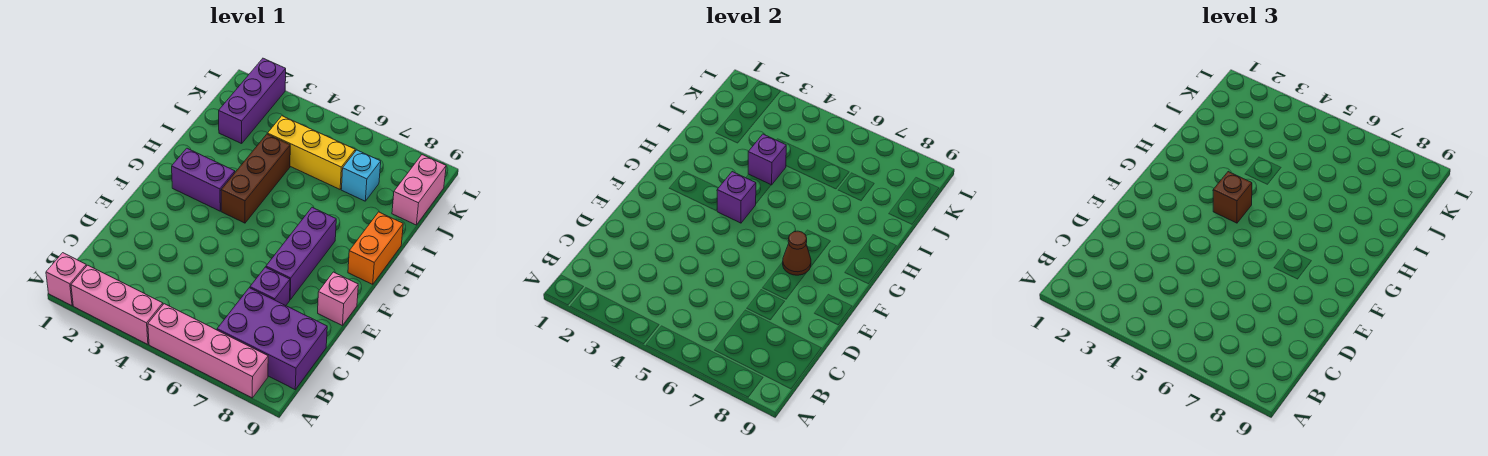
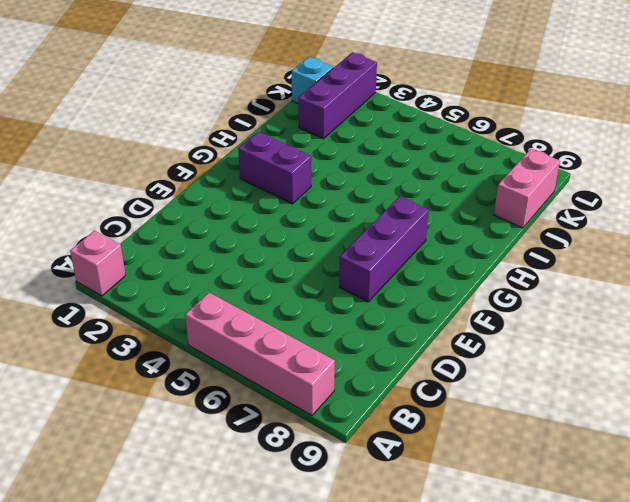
cyan 1x1 brick [292,57,333,104] -> cyan 1x1 brick moved to [341,150,381,201]
none -> pink 1x3 brick [71,265,163,344]
none -> purple 2x3 brick [217,288,327,389]
none -> purple 1x1 brick [250,267,290,306]

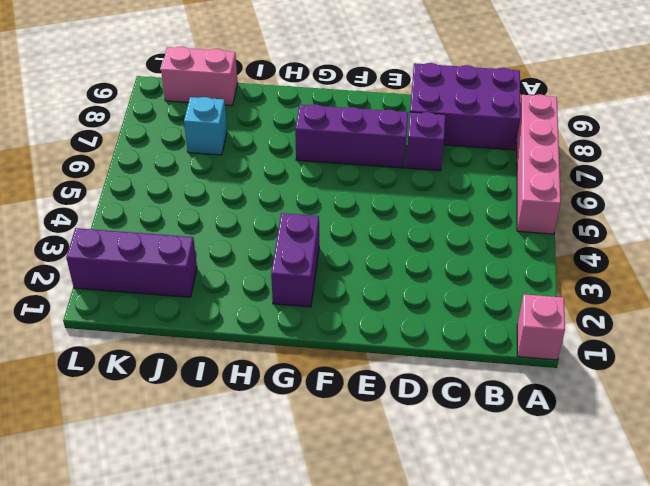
purple 2x3 brick [410,63,520,150] -> purple 2x3 brick turned to [217,288,327,389]
none -> pink 1x3 brick [71,265,163,344]
none -> pink 1x1 brick [318,272,358,326]
none -> brown 1x3 brick [221,134,290,223]

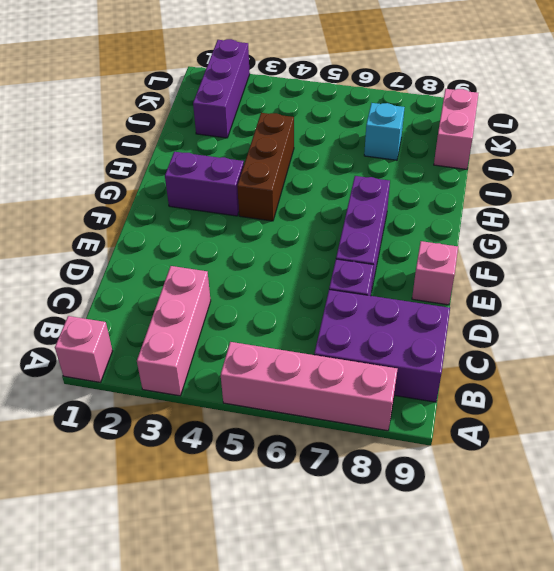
pink 1x3 brick [137,266,211,396] -> pink 1x3 brick turned to [71,265,163,344]
none -> orange 1x2 brick [348,212,403,284]
none -> yellow 1x3 brick [267,116,355,189]
none -> brown 1x1 cone [783,231,811,275]

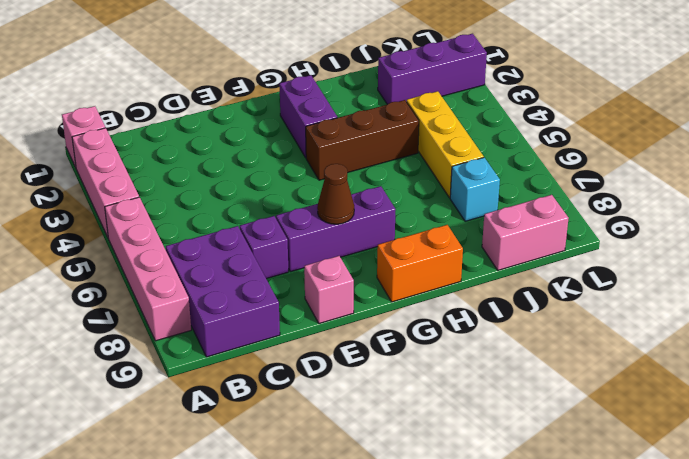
none -> purple 1x1 brick [717,172,756,223]
none -> purple 1x1 brick [748,134,786,185]
none -> brown 1x1 brick [1213,172,1252,223]

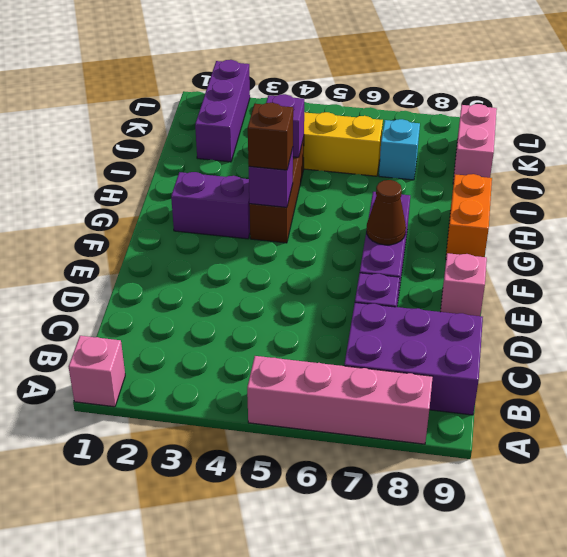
none -> pink 1x3 brick [71,265,163,344]

